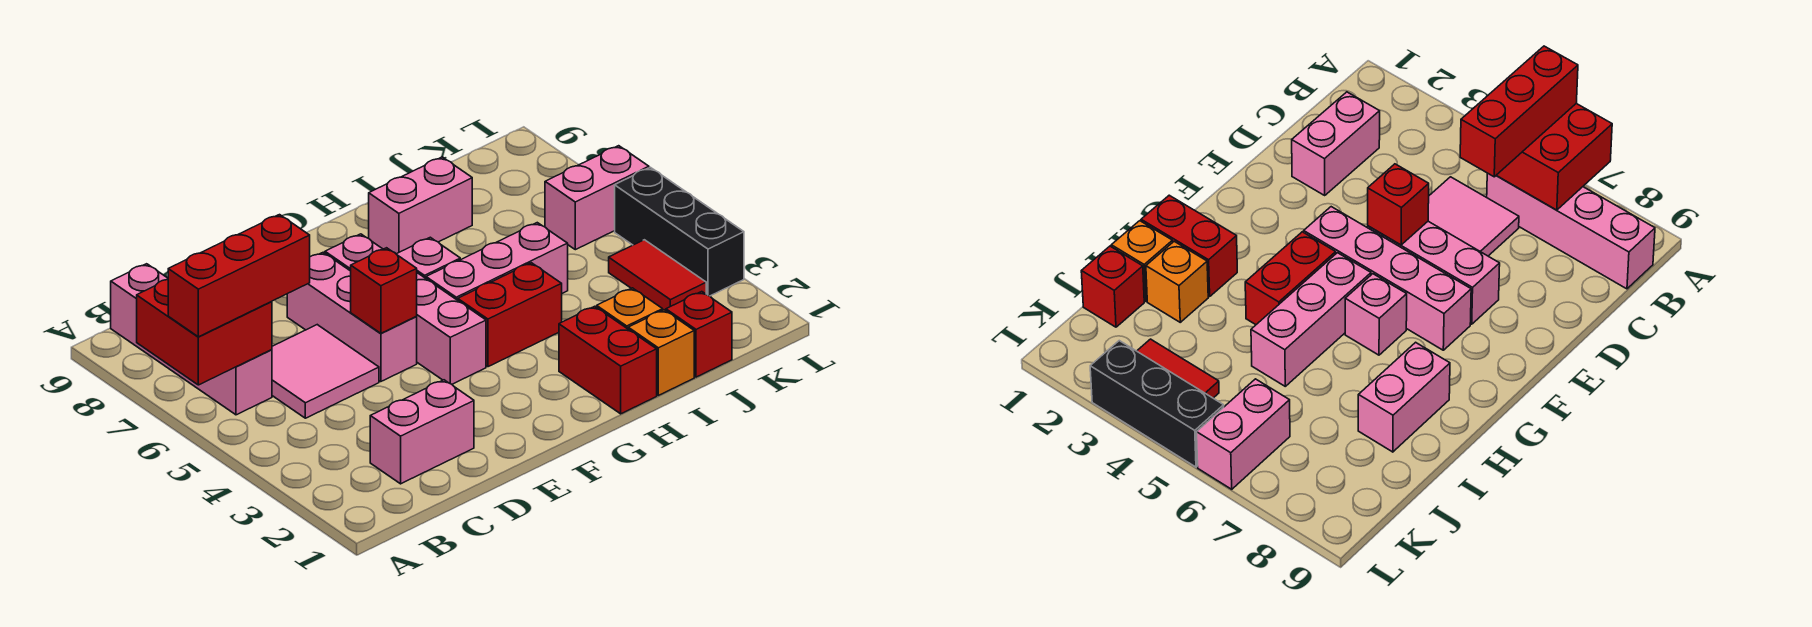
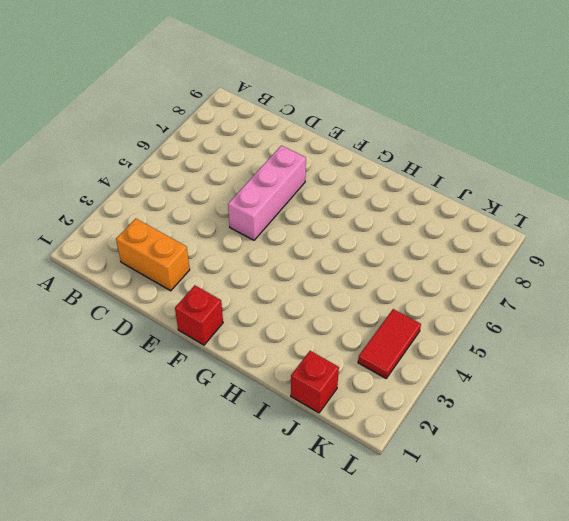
orange 1x2 brick [116,219,190,291] -> pink 1x2 brick [370,380,474,484]
red 1x1 brick [175,285,223,345] -> red 1x1 brick moved to [351,248,417,333]
none -> pink 1x4 brick [111,264,272,415]
none -> pink 2x2 tile [272,325,379,418]
none -> pink 1x4 brick [325,234,486,384]

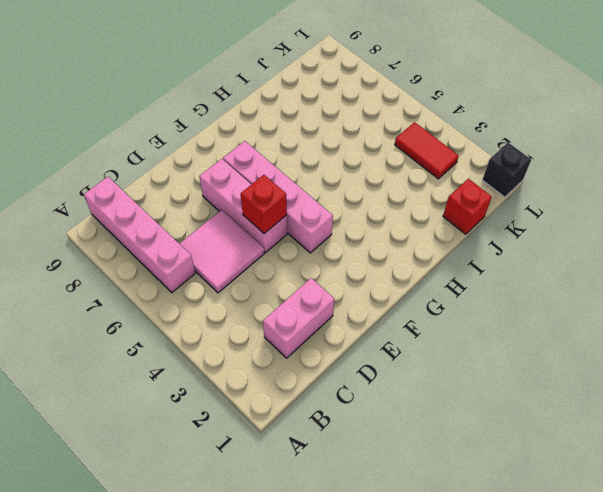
black 1x1 brick [482,143,531,197] -> none
none -> red 1x2 brick [458,263,562,367]
none -> pink 1x3 brick [426,223,568,300]
none -> pink 1x1 brick [397,237,460,278]

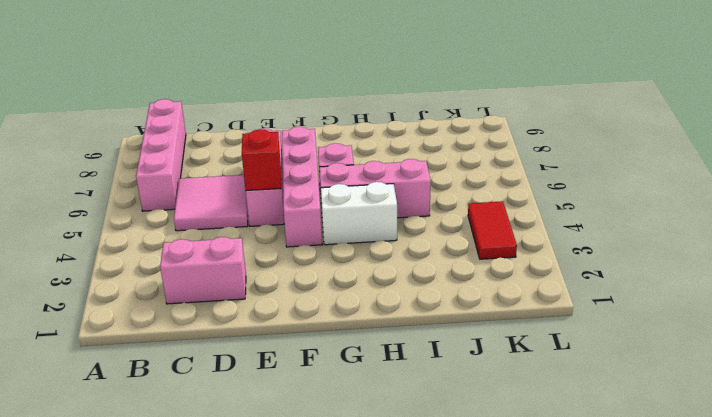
white 1x2 brick [321,182,397,245] -> red 1x2 brick [458,263,562,367]
none -> red 1x2 brick [559,306,657,414]
none -> pink 1x2 brick [369,157,472,254]
none -> orange 1x1 brick [628,310,694,395]

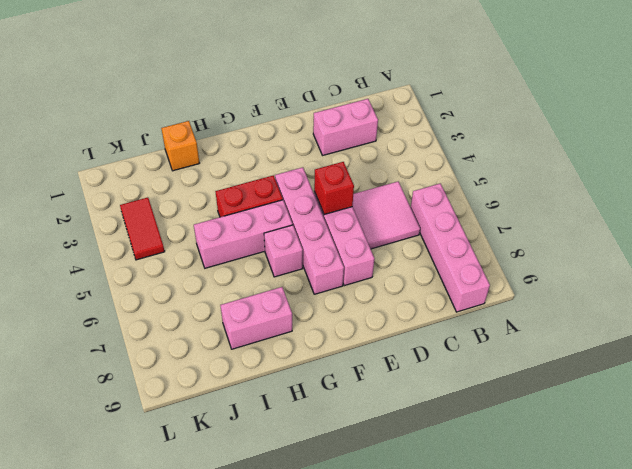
none -> red 1x2 brick [559,306,657,414]
none -> orange 1x1 brick [597,288,663,329]
none -> red 1x1 brick [666,292,732,377]

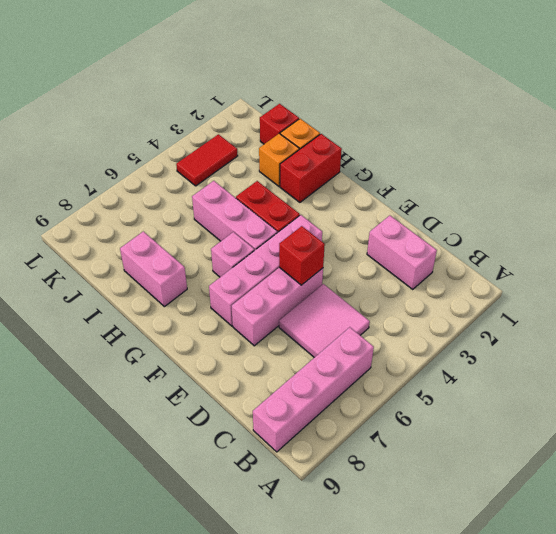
none -> pink 1x2 brick [545,146,649,250]
none -> black 1x3 brick [615,167,744,296]
none -> red 2x2 brick [137,280,272,385]

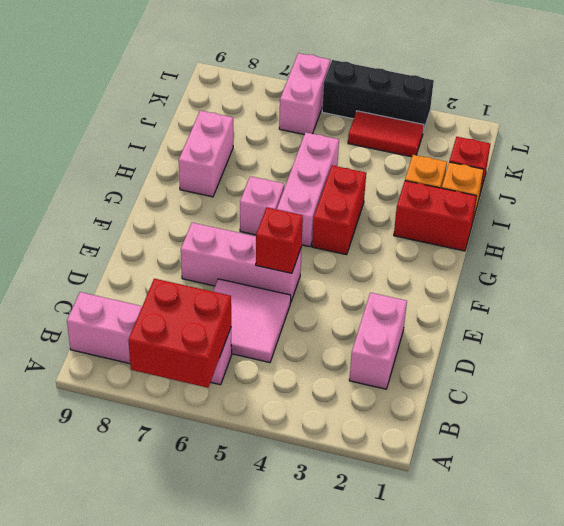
none -> pink 1x4 brick [325,234,486,384]
none -> red 1x3 brick [168,215,310,337]

